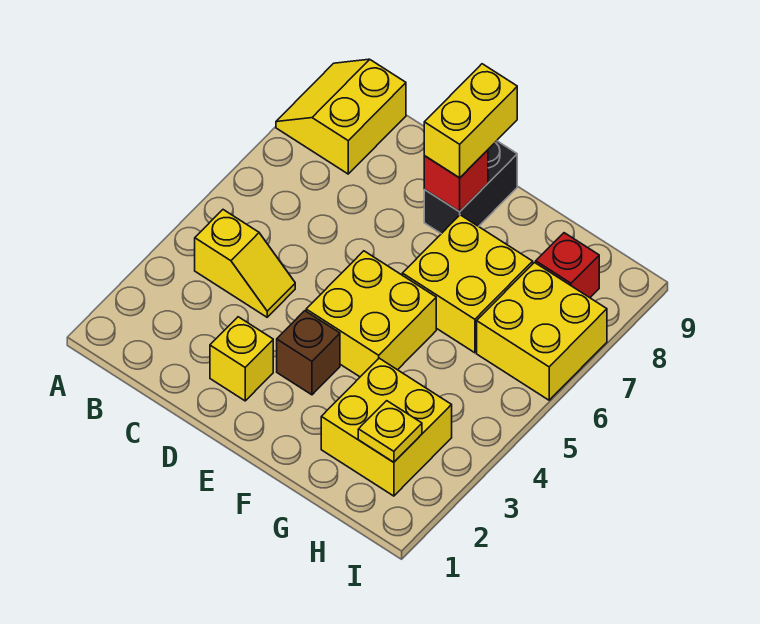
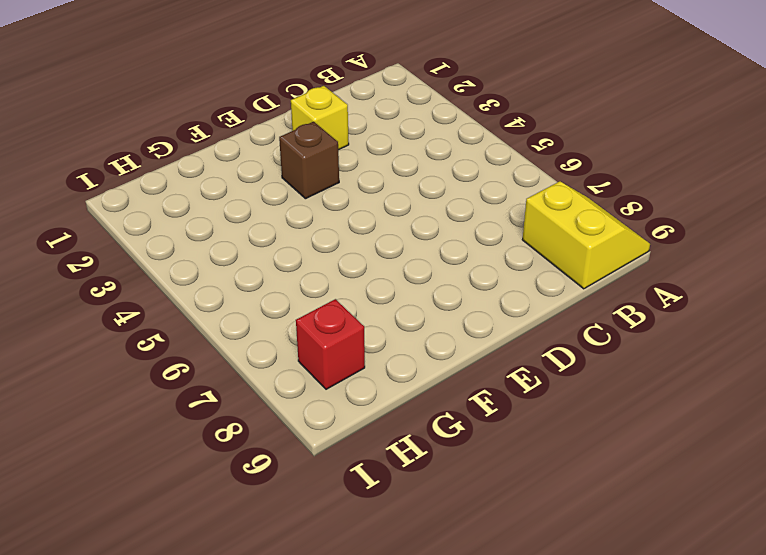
none -> yellow 1x2 slope [195,210,295,317]
none -> yellow 2x2 brick [306,251,436,377]
none -> black 1x2 brick [424,141,517,234]

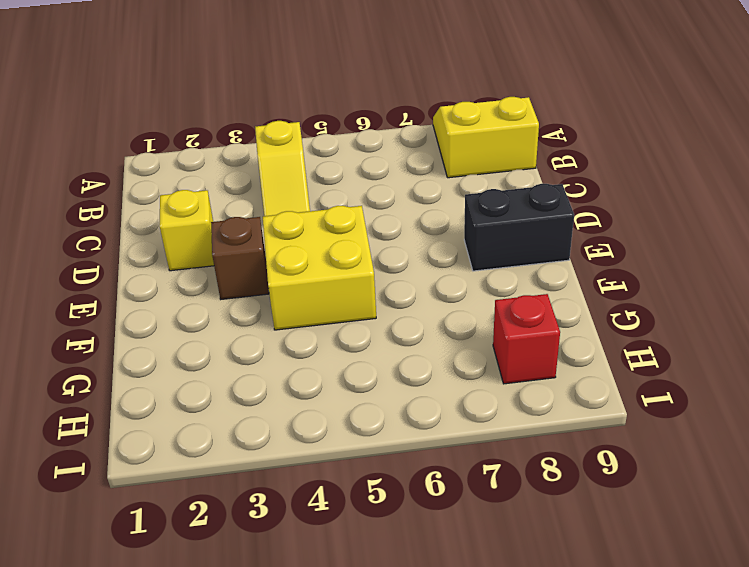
none -> yellow 2x2 brick [402,215,533,353]
none -> yellow 2x2 brick [321,358,452,496]
none -> yellow 2x2 brick [477,263,607,400]

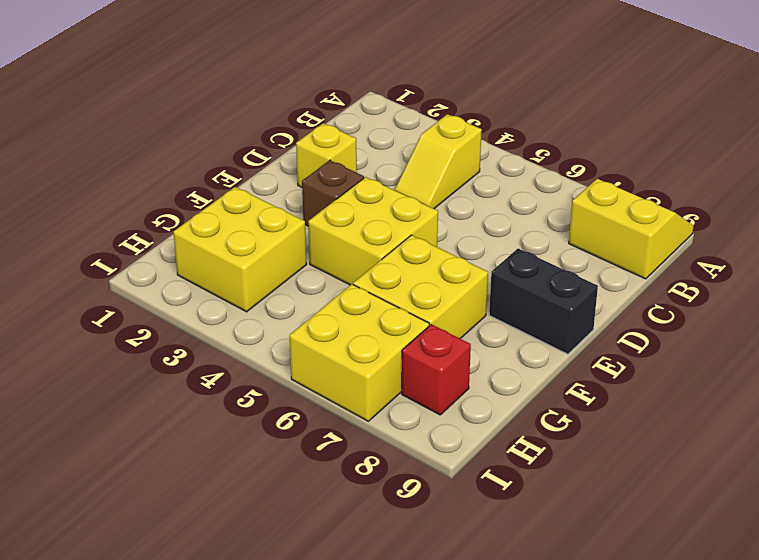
none -> red 1x1 brick [424,150,488,212]
none -> yellow 1x1 plate [358,401,422,462]
none -> yellow 1x2 brick [424,64,517,178]

